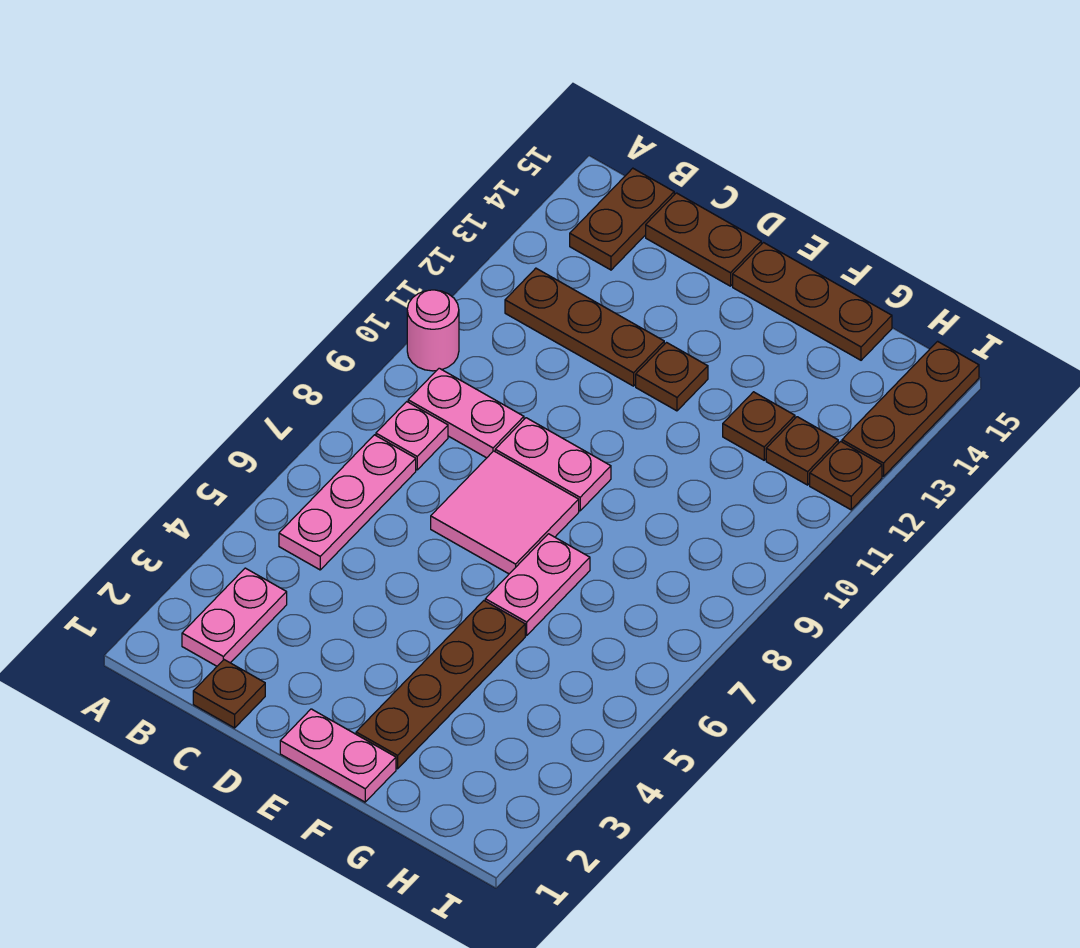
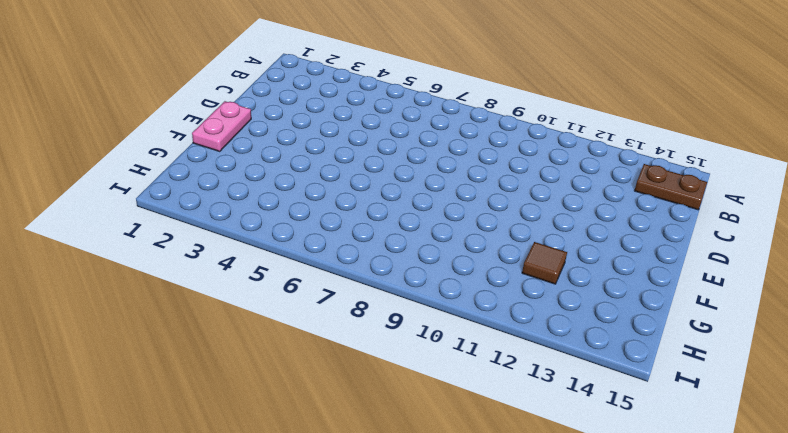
brown 1x1 tile [522,242,567,284] -> brown 1x1 plate [723,392,795,460]
none -> pink 1x1 round brick [407,290,459,371]
none -> pink 1x2 plate [182,568,287,666]
none -> pink 1x3 plate [279,435,416,570]

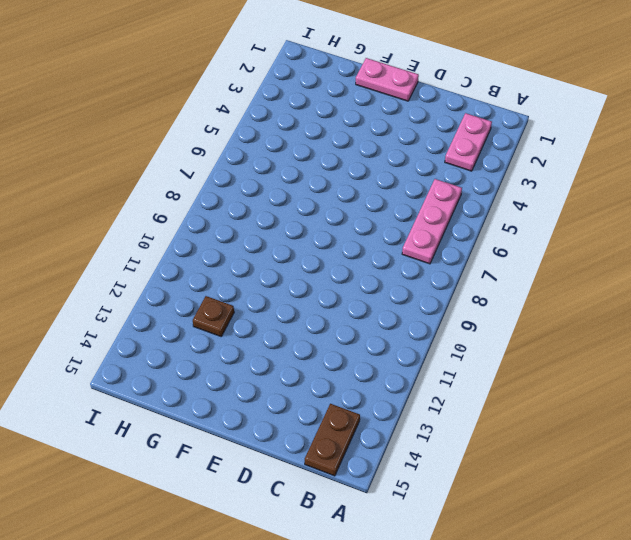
none -> pink 1x1 round brick [407,290,459,371]
none -> pink 1x1 plate [376,402,448,470]
none -> pink 1x2 plate [408,368,524,458]

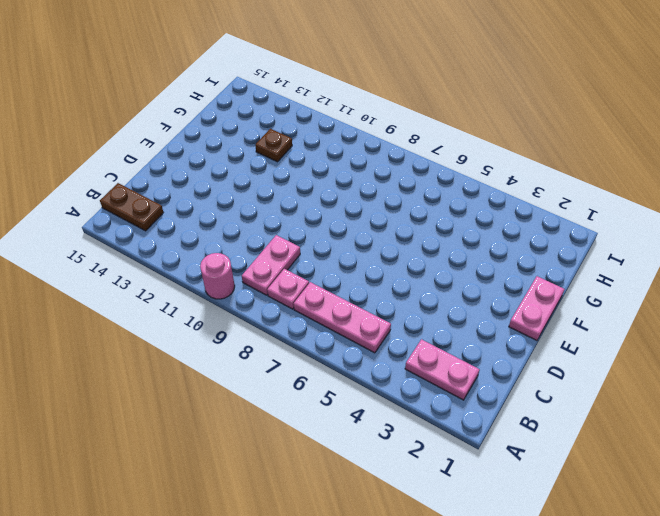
none -> brown 1x3 plate [505,268,664,386]
none -> brown 1x1 plate [193,660,265,728]
none -> brown 1x2 plate [646,193,761,286]

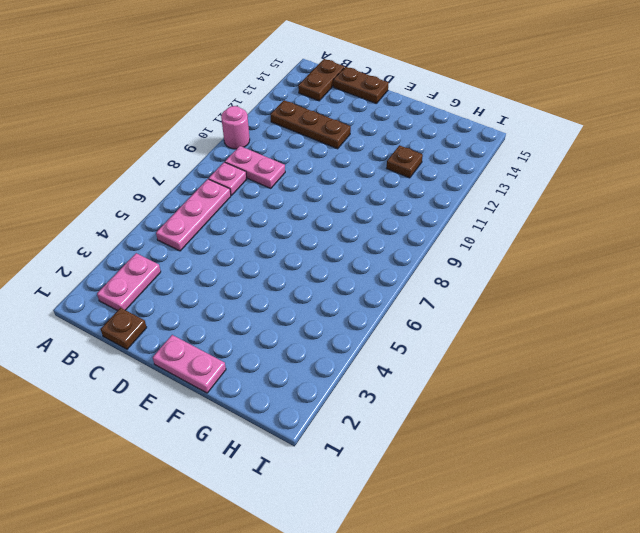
none -> pink 2x2 tile [431,451,579,574]
none -> pink 1x2 plate [495,418,611,511]
none -> brown 1x1 plate [636,343,708,411]

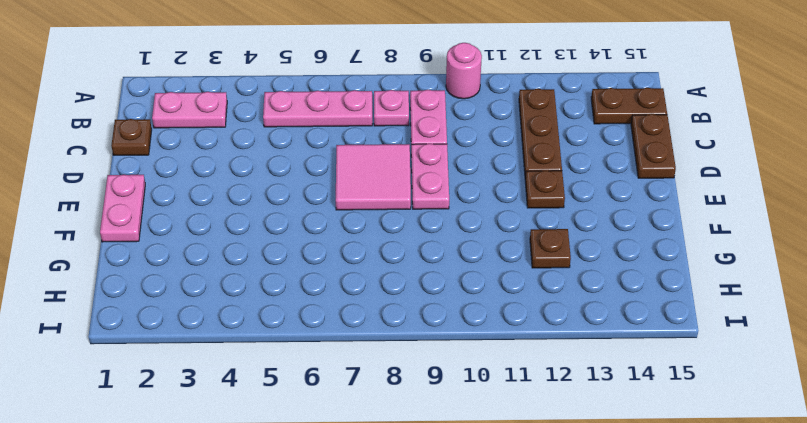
none -> brown 1x3 plate [733,243,892,360]
none -> brown 1x4 plate [356,601,525,769]
none -> pink 1x2 plate [485,534,590,635]

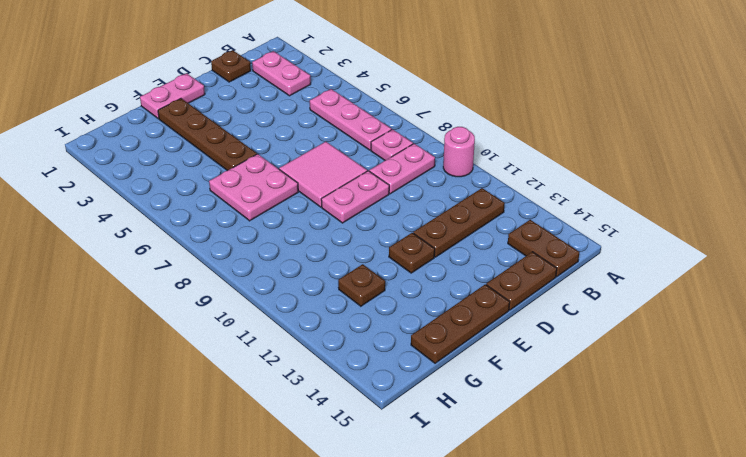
pink 2x2 plate [209,154,298,221] -> pink 1x2 plate [485,534,590,635]
none -> brown 1x1 plate [766,417,838,485]
none -> brown 1x1 plate [810,441,882,510]
none -> brown 1x3 plate [842,341,979,477]

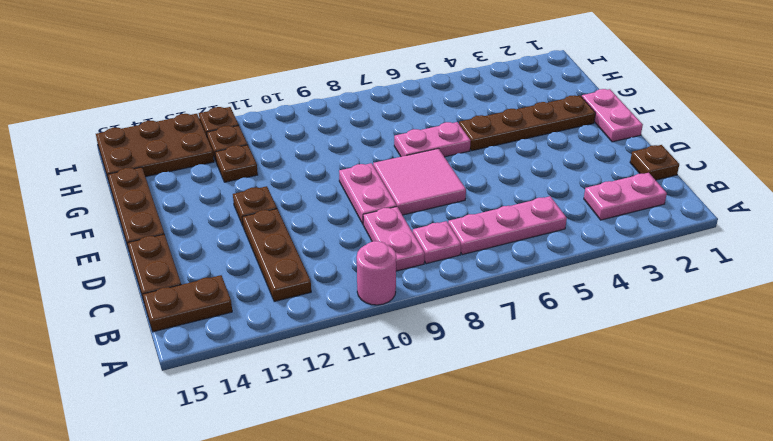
brown 2x3 plate [96,114,214,181] -> brown 1x3 plate [842,341,979,477]

